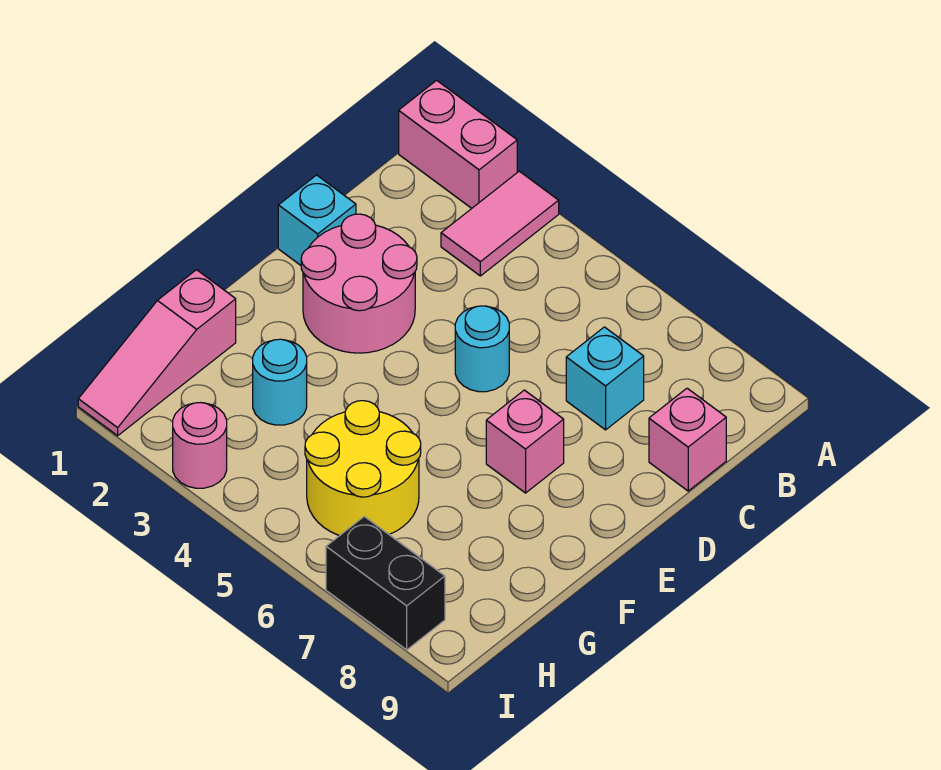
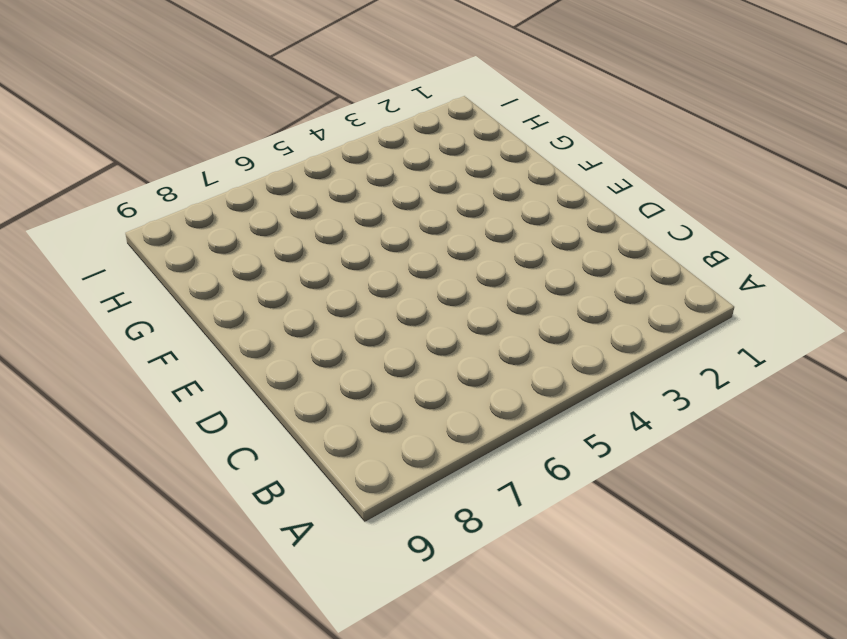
none -> pink 1x2 brick [399,80,517,208]
none -> pink 1x2 tile [441,171,559,276]
none -> cyan 1x1 brick [566,327,644,430]

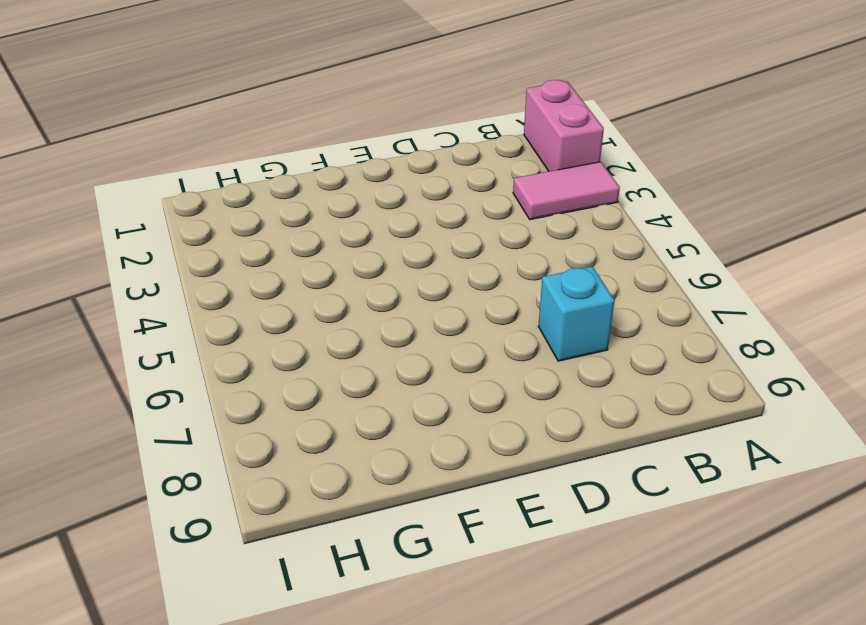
none -> pink 1x1 brick [649,388,726,491]
none -> cyan 1x1 brick [278,175,356,265]
none -> pink 2x2 round brick [301,214,417,353]

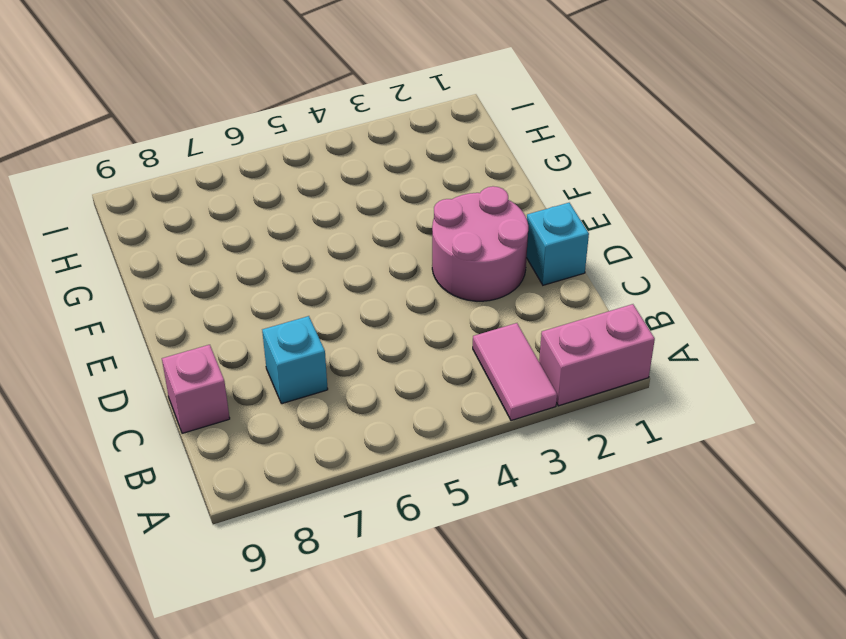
none -> cyan 1x1 round brick [455,306,509,392]
none -> pink 1x1 brick [486,390,564,493]
none -> pink 1x3 slope [78,270,236,436]

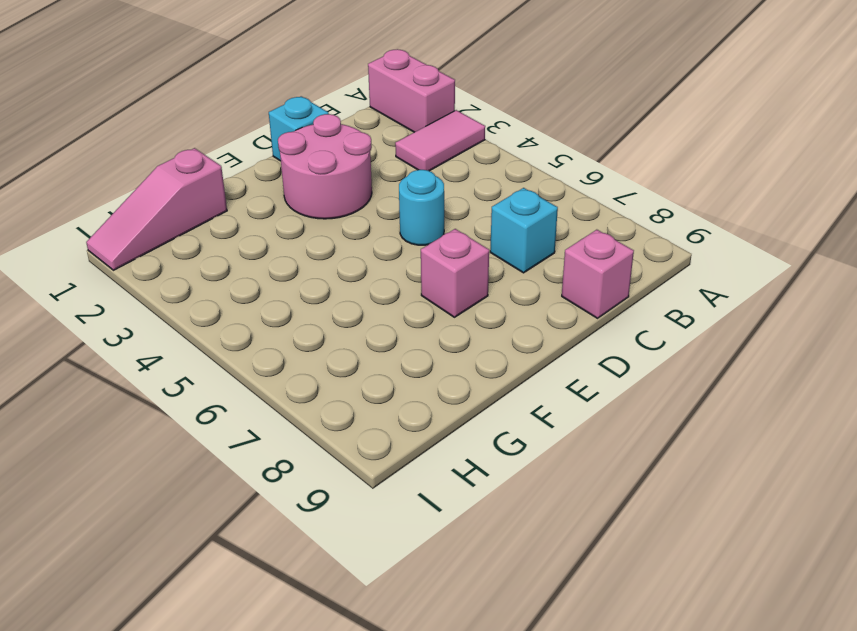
none -> cyan 1x1 round brick [253,339,307,425]
none -> yellow 2x2 round brick [305,401,421,536]
none -> pink 1x1 round brick [173,403,227,488]

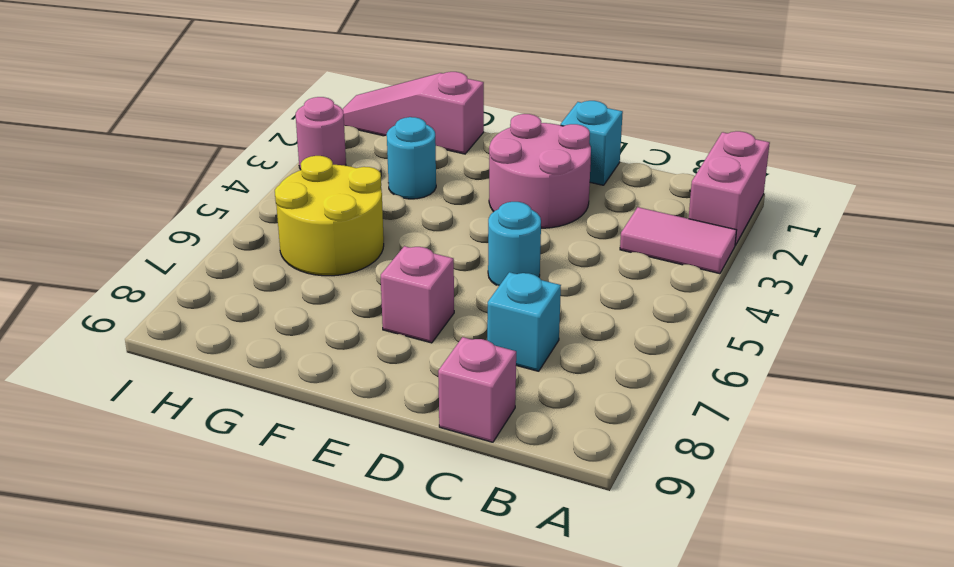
none -> black 1x2 brick [326,516,445,650]

